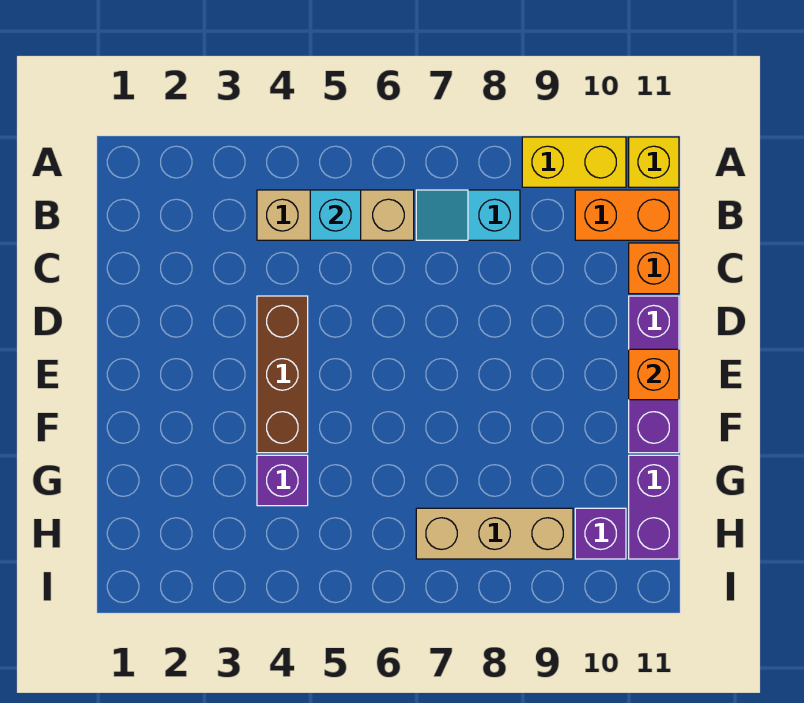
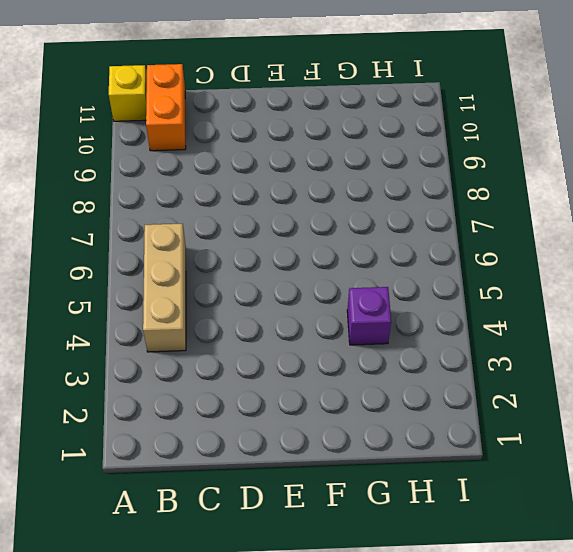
none -> yellow 1x2 brick [522,137,626,187]
none -> cyan 1x2 slope [416,190,520,240]
none -> orange 1x1 brick [629,243,679,294]

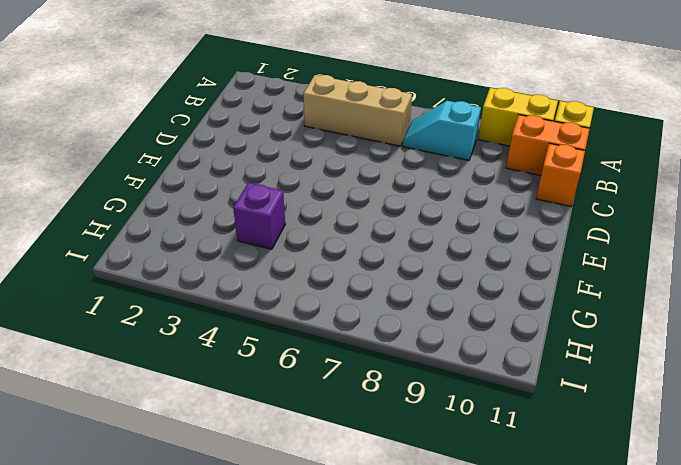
none -> brown 1x3 brick [257,296,308,453]
none -> purple 1x3 brick [629,296,679,453]
none -> purple 1x2 brick [629,455,679,559]

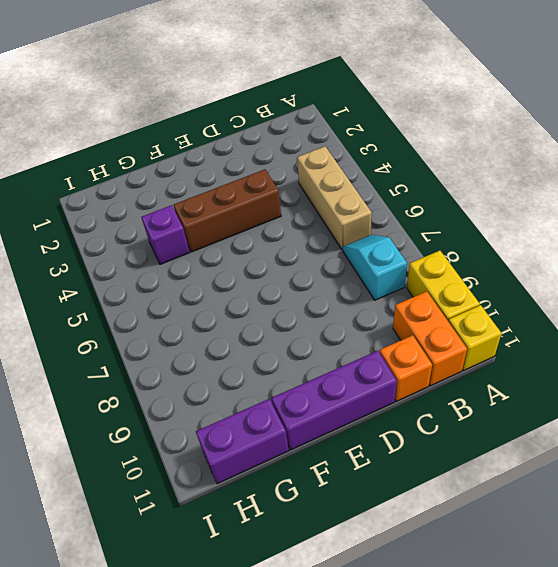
none -> tan 1x3 brick [416,508,573,559]
none -> purple 1x1 brick [575,508,626,559]
none -> cyan 1x1 brick [310,190,361,240]

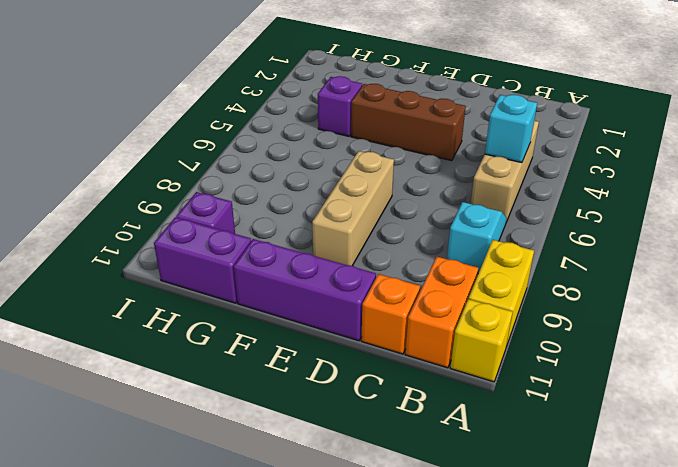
tan 1x3 brick [312,151,394,266] -> tan 1x3 brick moved to [416,508,573,559]
none -> orange 1x1 brick [629,349,679,400]

